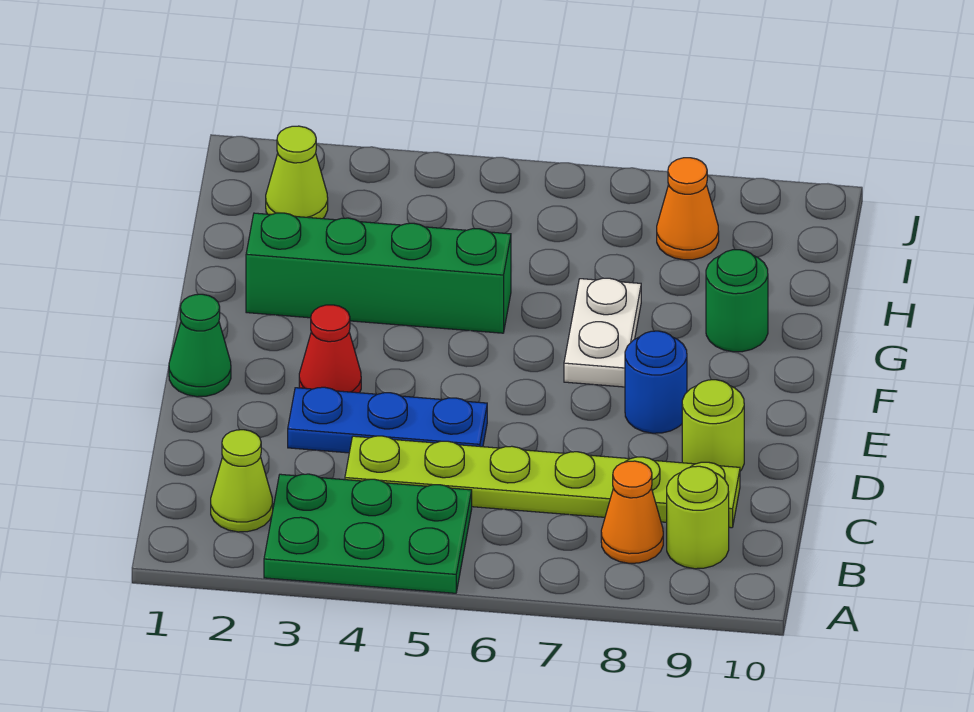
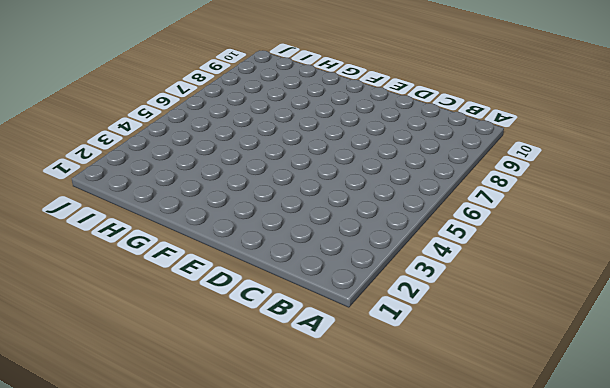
none -> green 2x3 plate [264,474,472,593]
none -> lime 1x1 cone [211,430,273,532]
none -> orange 1x1 cone [601,461,663,563]

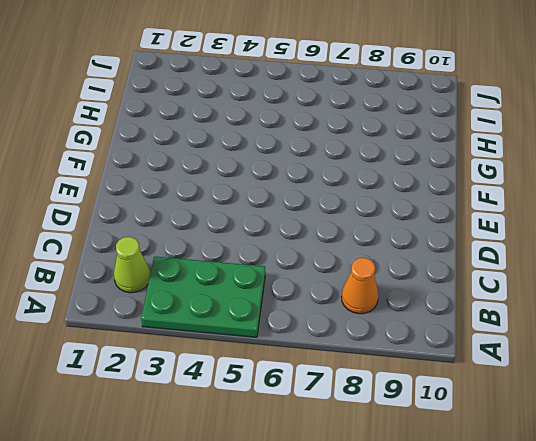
none -> lime 1x1 round brick [667,466,729,569]
none -> lime 1x6 plate [345,436,740,528]
none -> blue 1x3 plate [288,387,487,453]

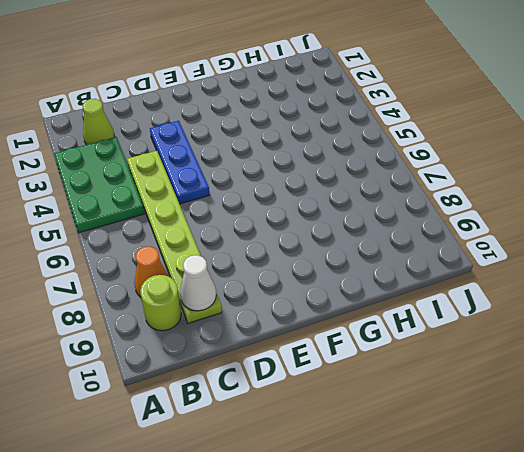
white 1x1 cone [180,255,216,311] -> none
none -> lime 1x1 round brick [682,380,744,471]
none -> green 1x1 cone [169,294,231,397]
none -> red 1x1 cone [299,305,361,393]

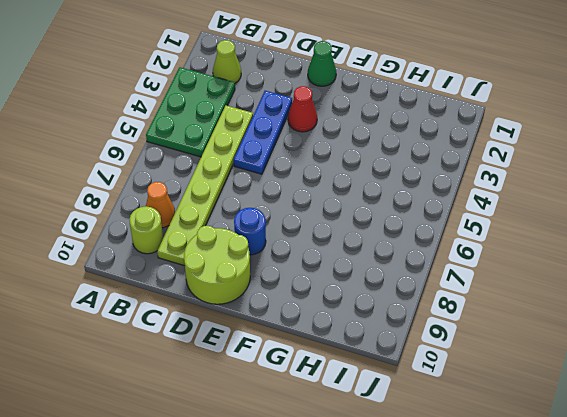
lime 2x2 round brick [184,226,250,304] -> lime 1x1 round brick [682,380,744,471]
none -> white 1x2 plate [564,278,641,387]
none -> green 1x4 brick [246,213,511,333]
none -> green 1x1 round brick [706,250,768,352]

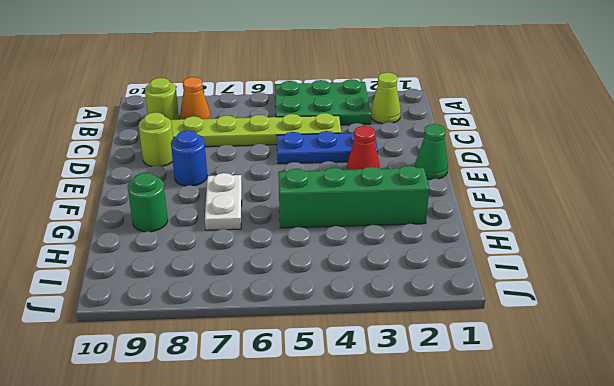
none -> lime 1x1 cone [266,126,328,219]
none -> orange 1x1 cone [657,158,719,260]

